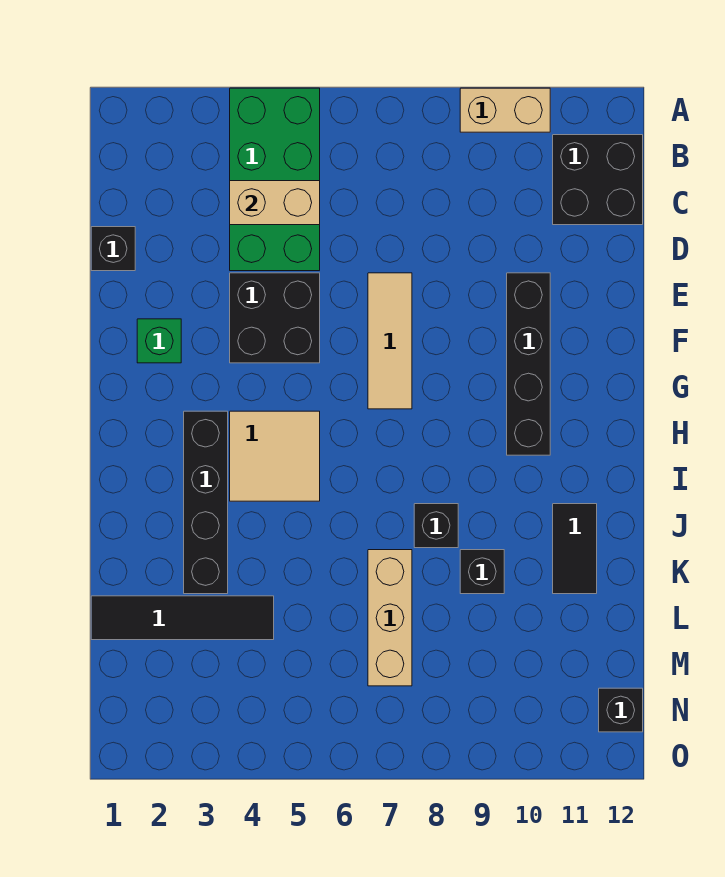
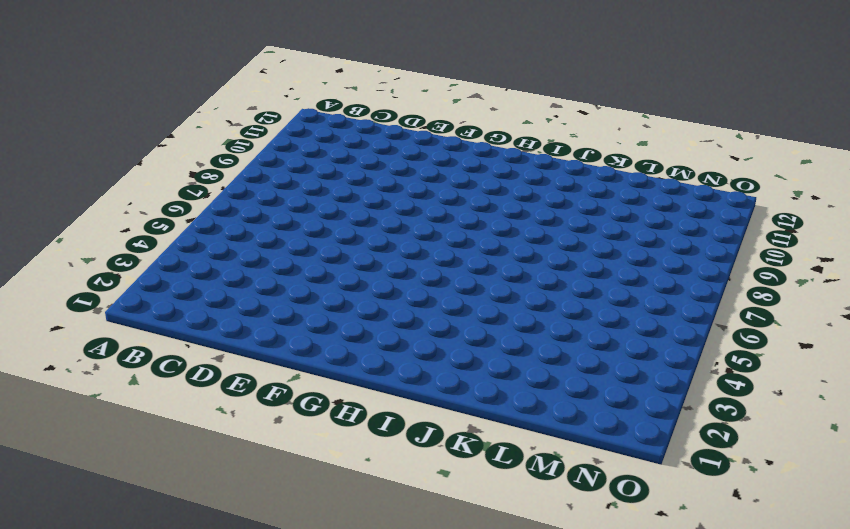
none -> green 2x4 brick [230,88,320,271]
none -> tan 1x2 brick [460,88,550,132]
none -> black 2x2 brick [553,135,643,225]

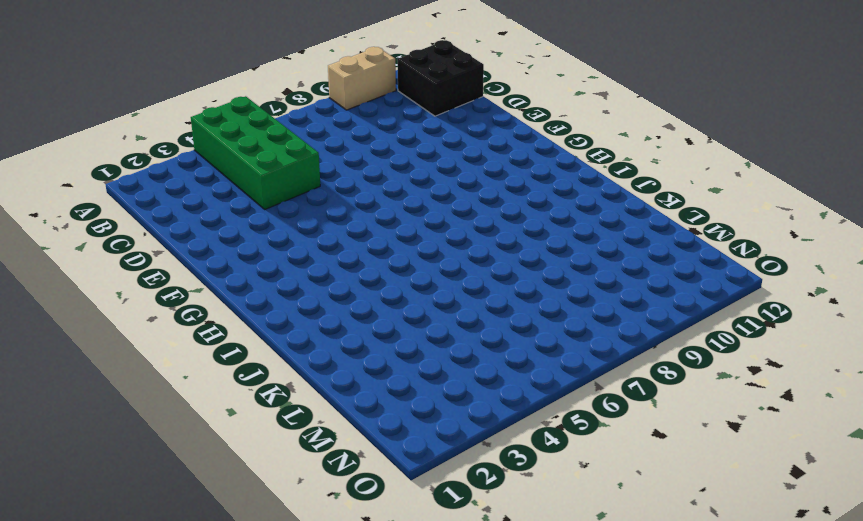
none -> black 1x1 brick [91,227,135,271]
none -> black 2x2 brick [230,273,320,363]
none -> tan 1x3 tile [368,273,412,409]

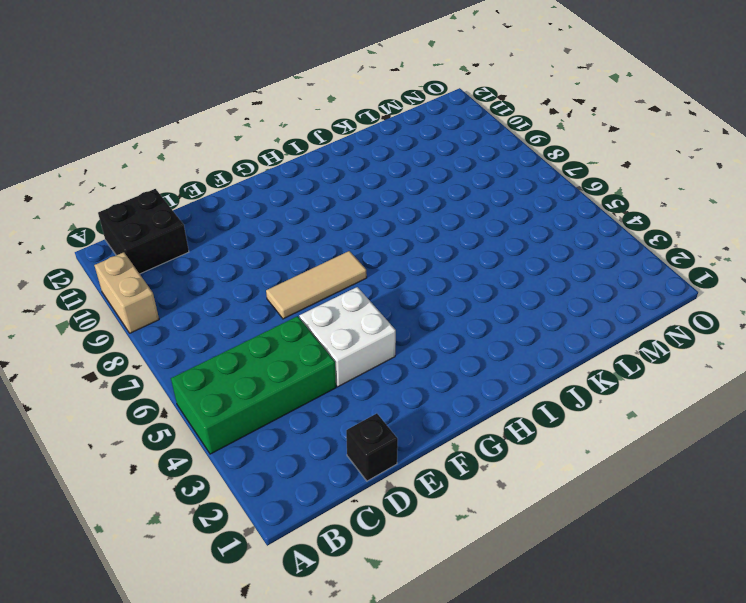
white 2x2 brick [299,287,396,387] -> black 2x2 brick [230,273,320,363]
none -> black 1x4 brick [507,273,550,455]
none -> green 1x1 brick [137,319,181,363]
none -> black 1x4 brick [184,411,228,594]

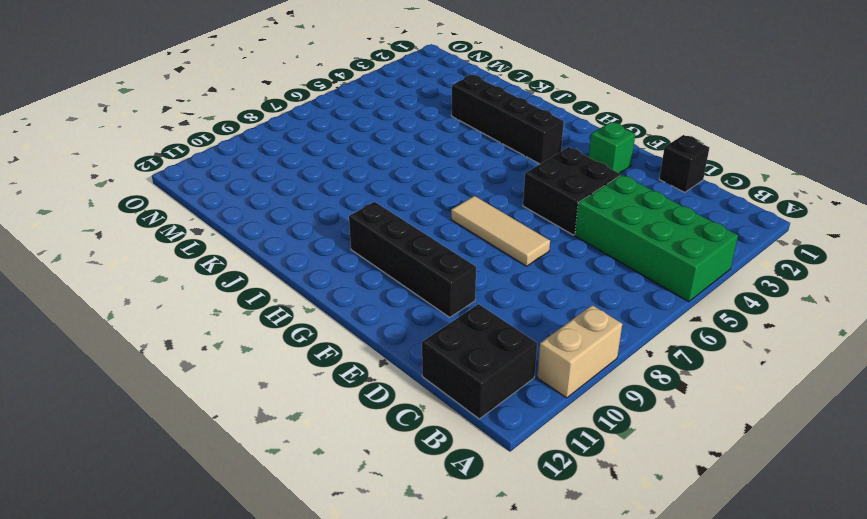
none -> tan 2x2 tile [230,411,320,501]
none -> black 1x1 brick [414,504,458,548]
none -> black 1x2 tile [553,504,597,594]

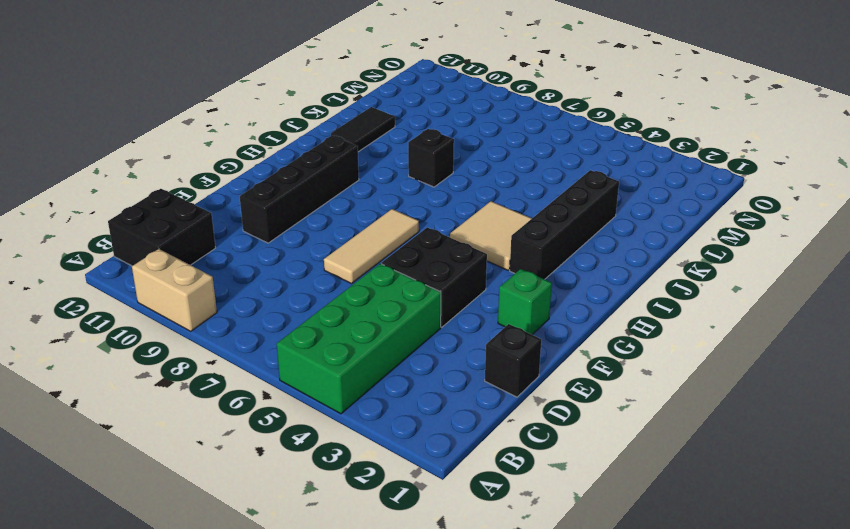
none -> tan 1x3 brick [368,550,412,686]
none -> black 1x1 brick [460,550,504,594]
none -> black 1x4 tile [91,596,274,640]

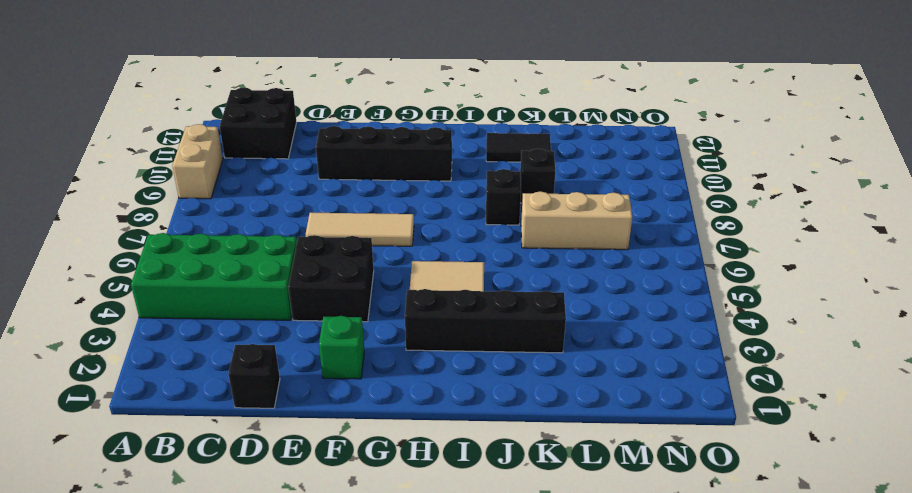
none -> black 1x4 tile [91,596,274,640]
none -> black 1x1 brick [599,688,643,732]
none -> tan 1x2 brick [230,181,320,225]

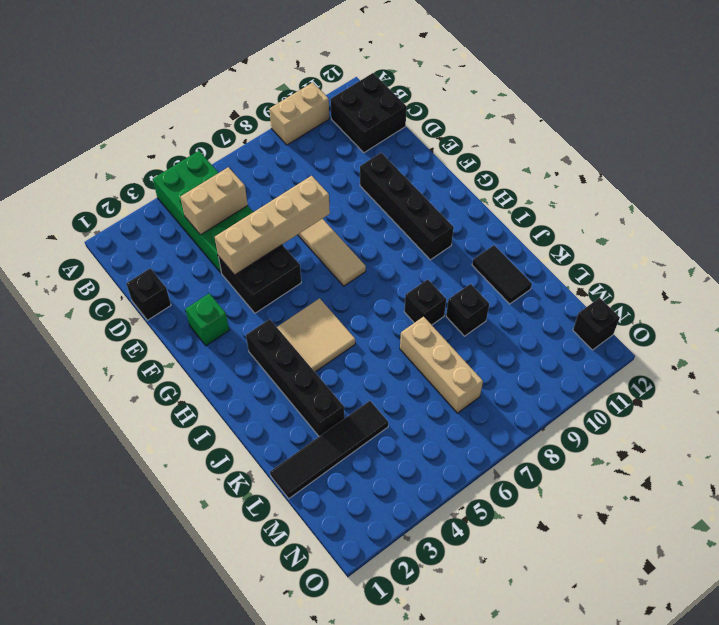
tan 1x4 brick [215,176,330,275] -> none

